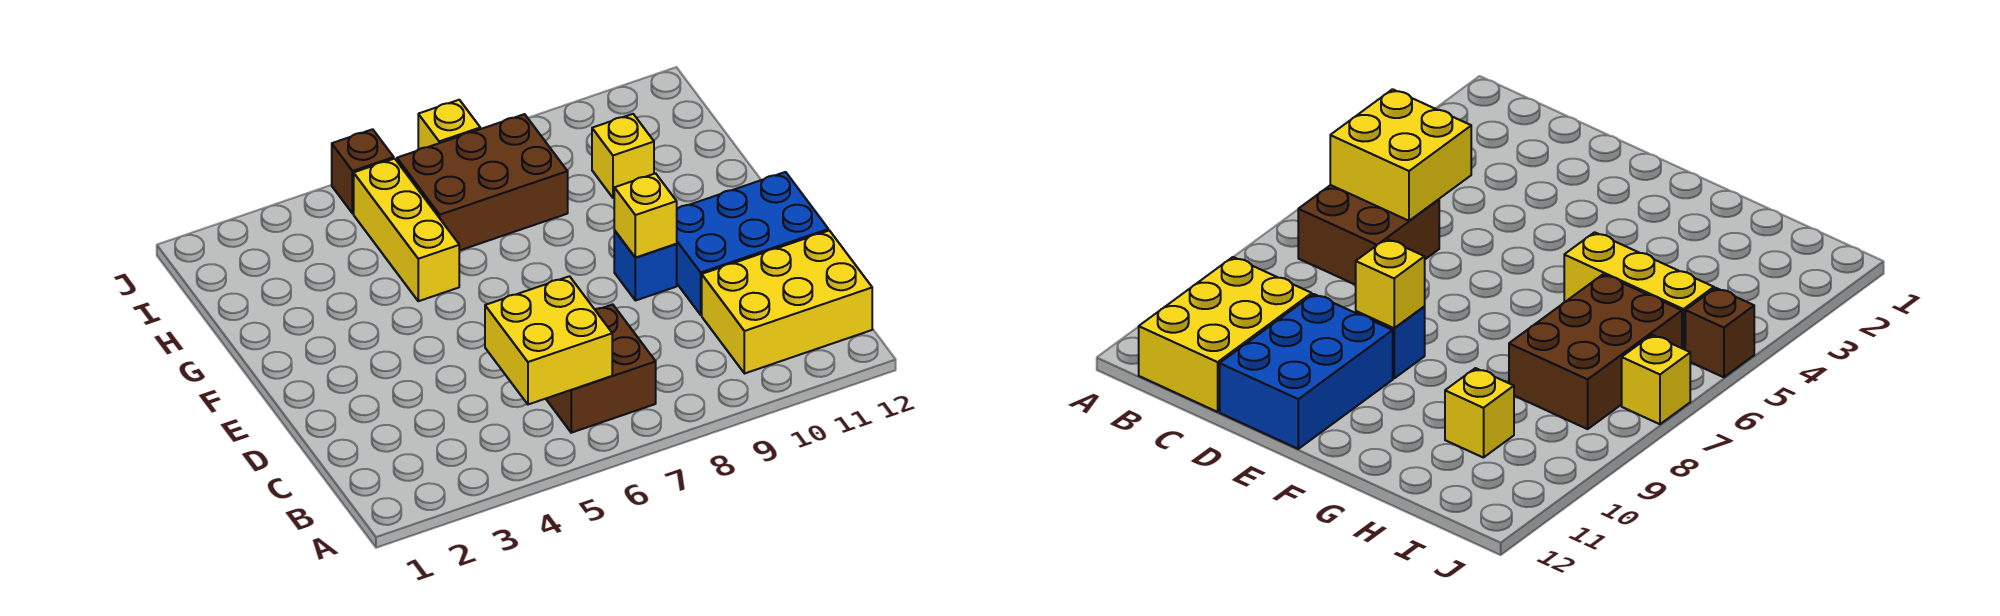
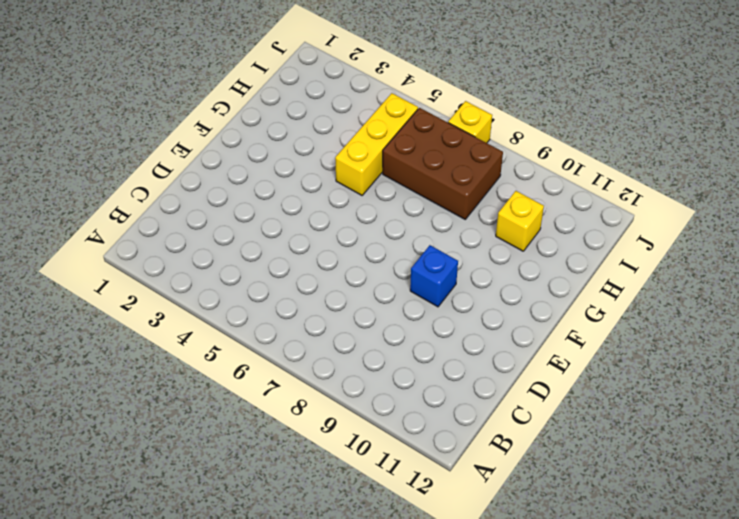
none -> brown 2x2 brick [546,304,656,433]
none -> yellow 2x3 brick [702,230,872,374]

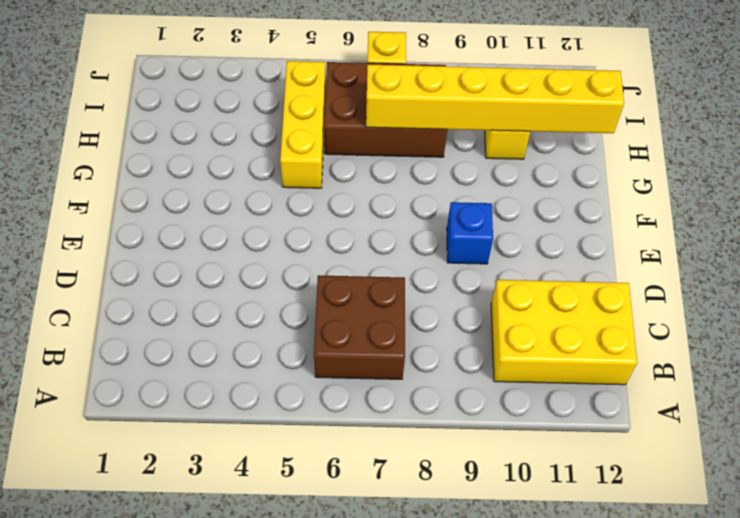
yellow 1x6 brick [366,65,624,133] -> none
none -> blue 2x3 brick [677,172,828,315]
none -> brown 1x1 brick [332,129,394,214]

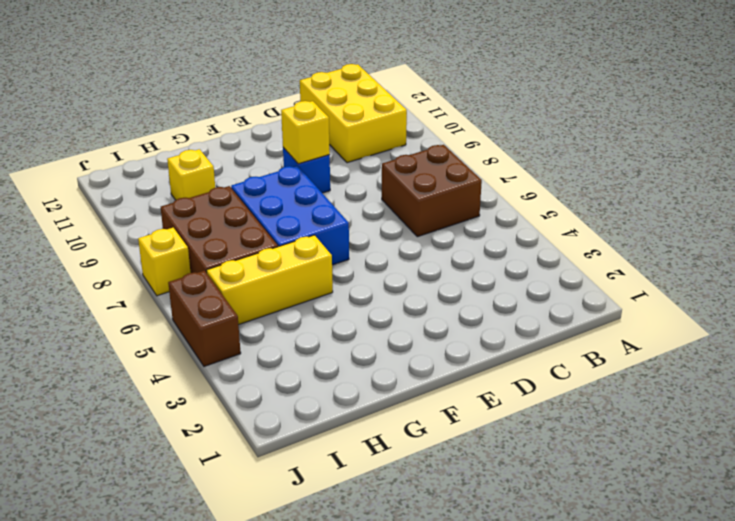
blue 2x3 brick [231,166,349,265] -> blue 2x3 brick moved to [677,172,828,315]
brown 1x2 brick [168,271,241,366] -> brown 1x1 brick [332,129,394,214]
none -> yellow 2x2 brick [485,276,612,404]

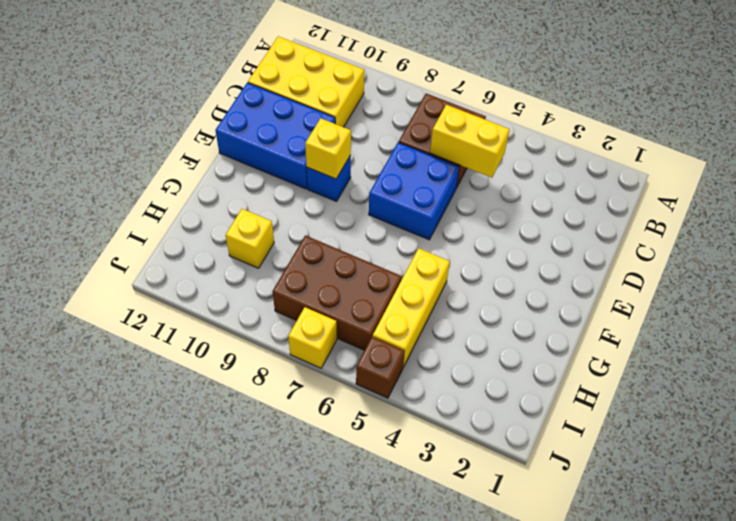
yellow 1x2 brick [430,105,510,178] -> yellow 2x2 brick [485,276,612,404]
blue 2x2 brick [369,142,459,240] -> none

